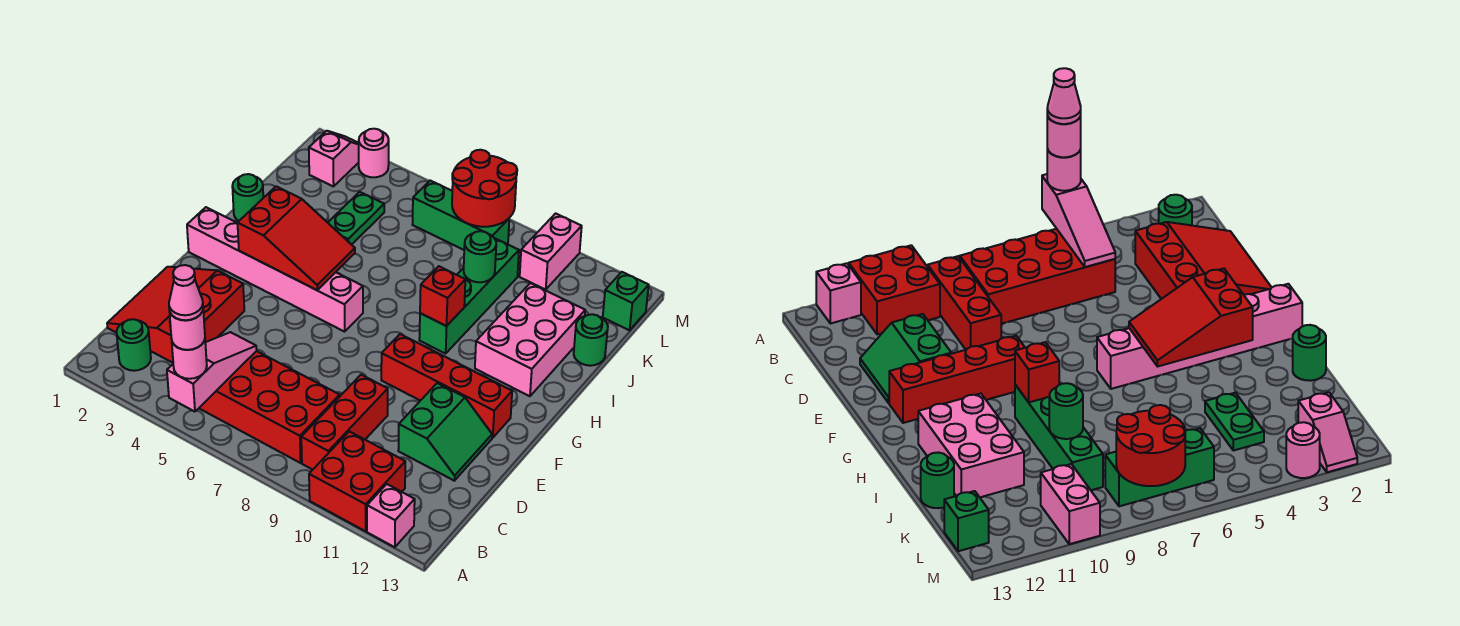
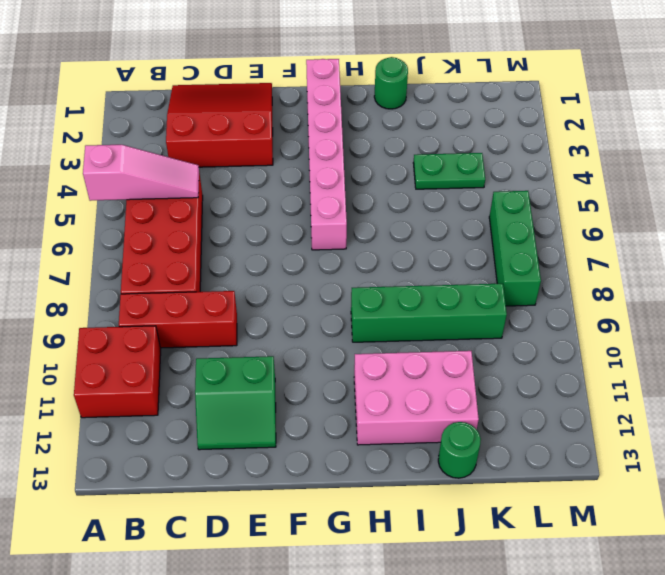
none -> pink 1x1 brick [367,484,415,547]
none -> green 1x1 round brick [117,319,151,371]
none -> red 1x4 brick [381,334,512,438]

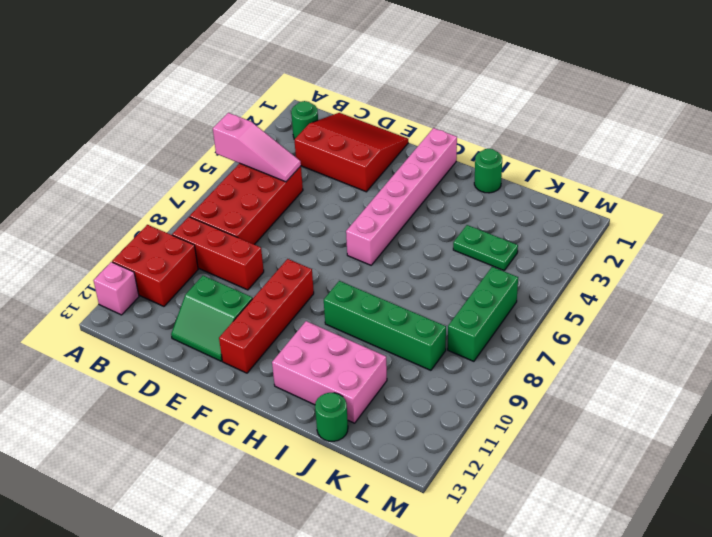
none -> pink 1x2 slope [309,131,359,187]
none -> pink 1x2 brick [520,213,582,290]
none -> green 1x1 brick [603,272,649,330]

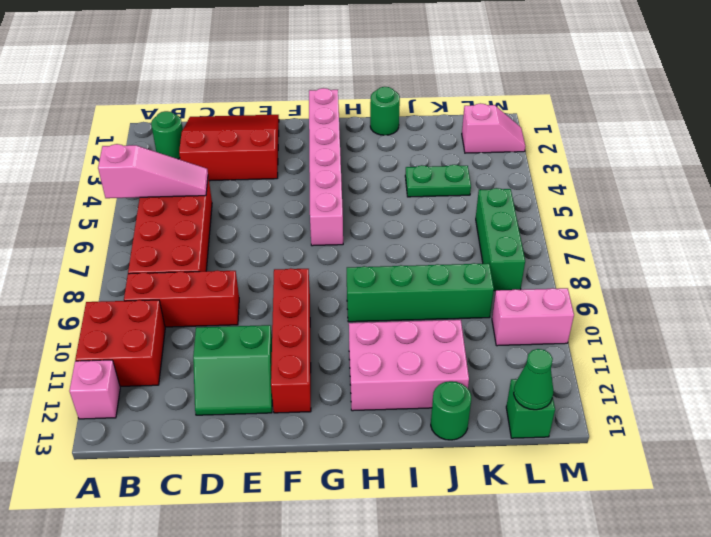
green 1x1 cone [514,349,553,410] -> none
none -> pink 1x1 round brick [359,129,389,177]
none -> red 2x3 slope [238,186,355,290]
none -> red 1x1 brick [420,266,465,326]

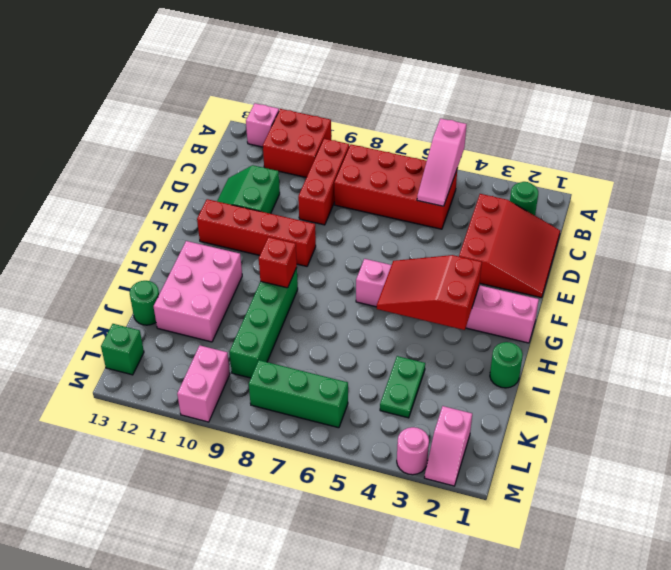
none -> green 1x1 round brick [464,231,496,282]
none -> red 2x2 round brick [452,150,517,227]
none -> pink 1x1 round brick [172,340,207,379]

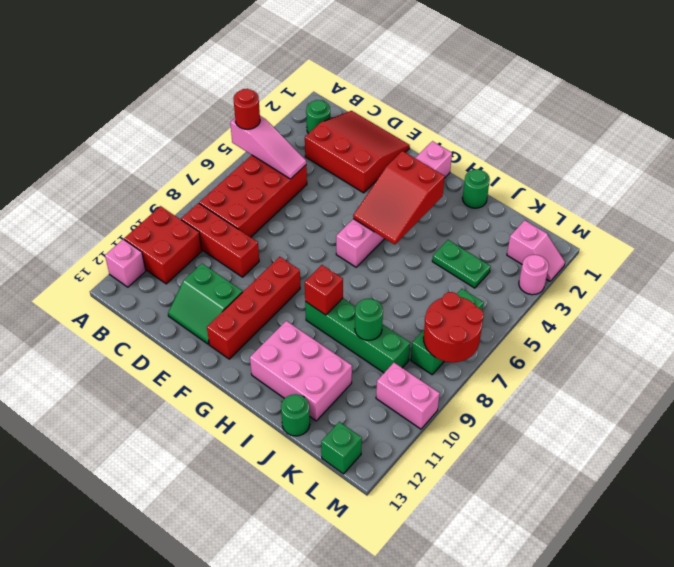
red 1x1 round brick [233,89,260,129] -> pink 1x1 round brick [172,340,207,379]
none -> pink 1x1 round brick [169,311,205,350]
none -> pink 1x1 cone [169,265,203,320]

